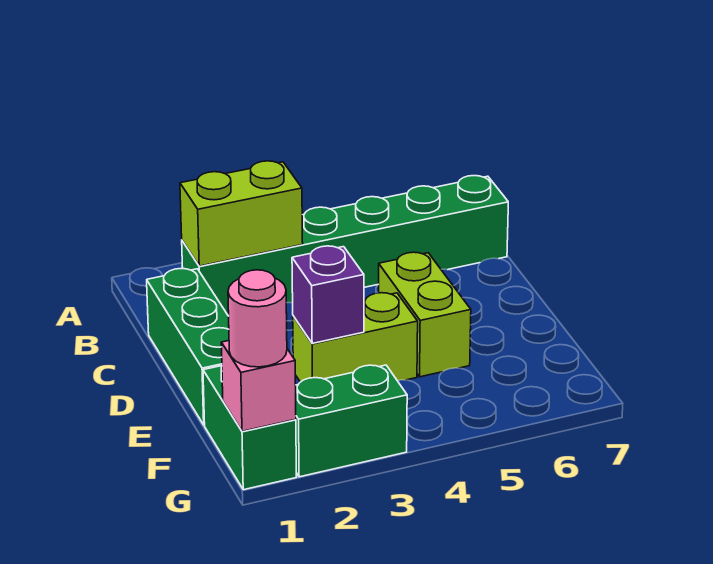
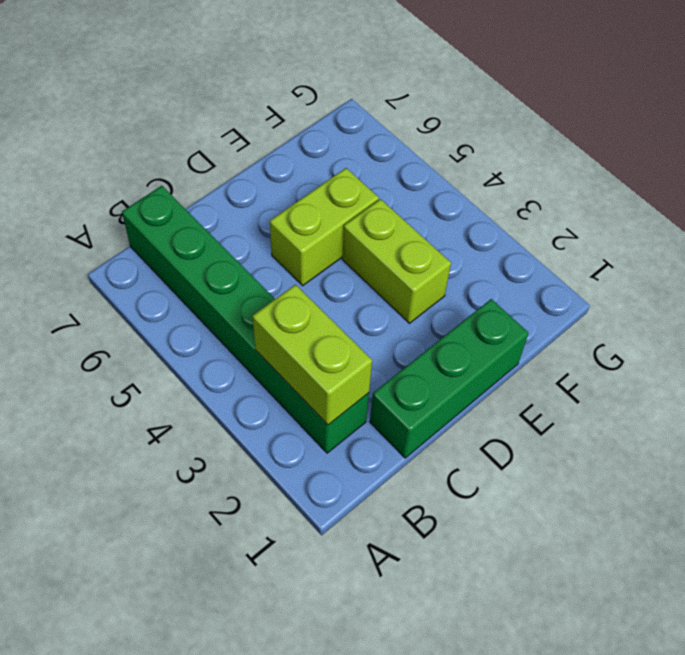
none -> green 1x2 brick [203,366,296,490]
none -> green 1x2 brick [296,365,407,477]

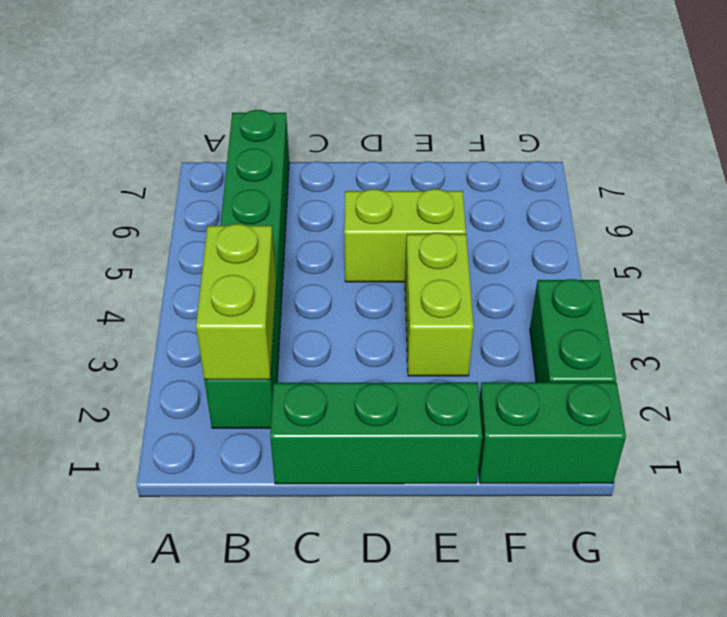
none -> purple 1x1 brick [292,246,364,343]
none -> pink 1x1 brick [221,341,296,431]

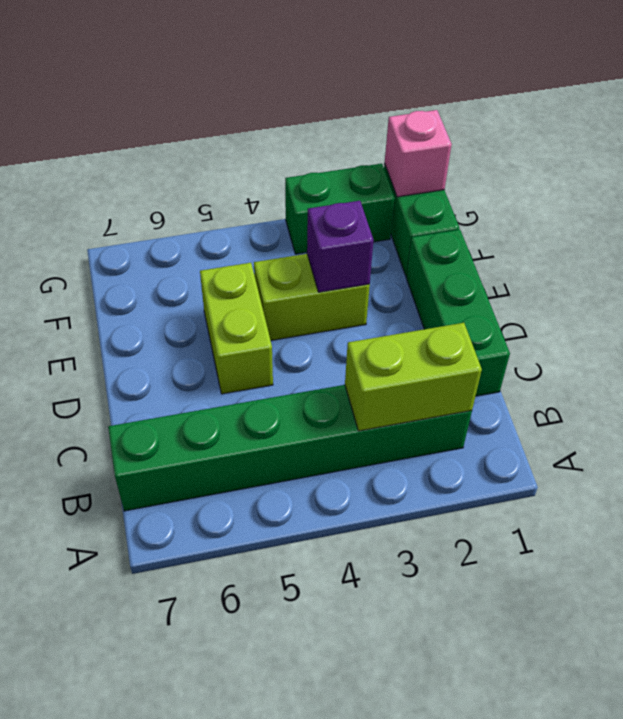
none -> pink 1x1 round brick [228,270,287,367]

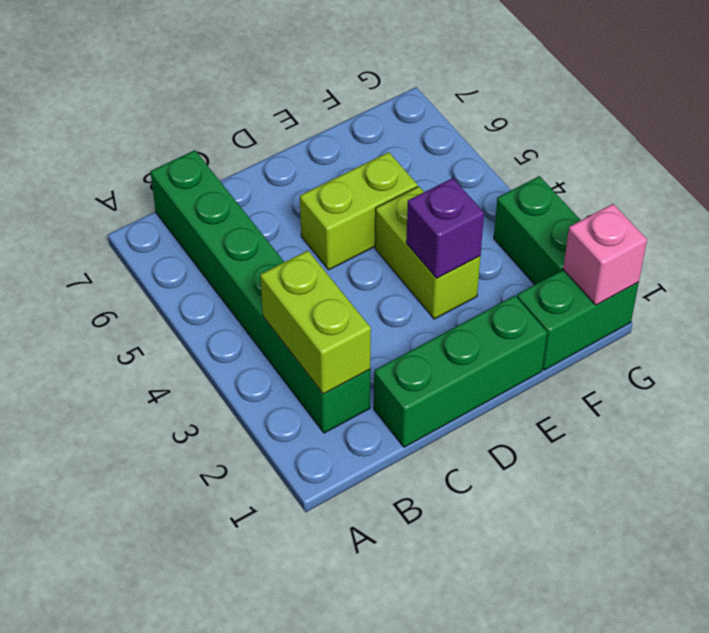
none -> pink 1x1 round brick [228,270,287,367]

